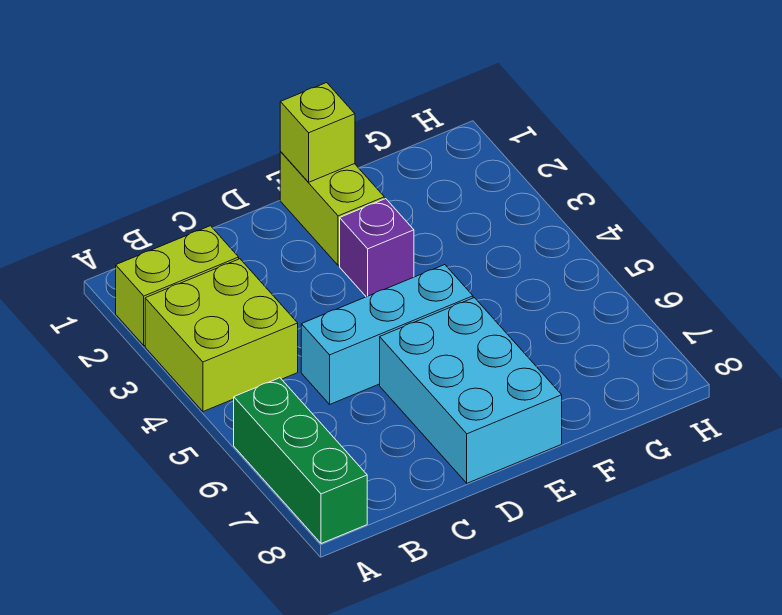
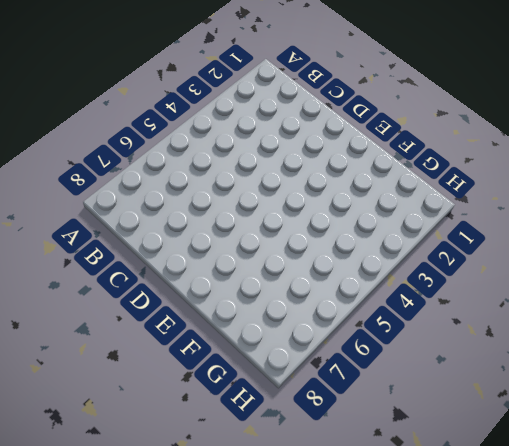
none -> lime 1x2 brick [116,226,239,346]
none -> lime 2x2 brick [145,259,298,412]

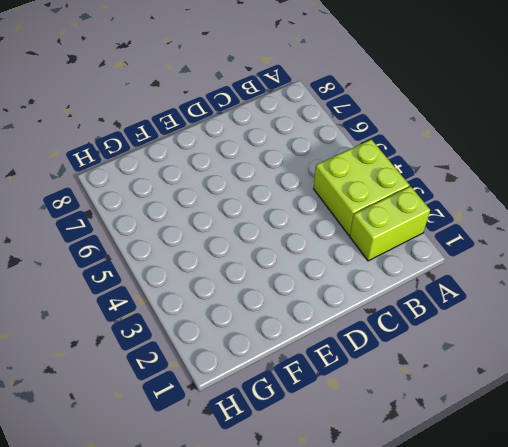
none -> green 1x3 brick [234,378,367,544]
none -> cyan 1x3 brick [301,265,473,404]

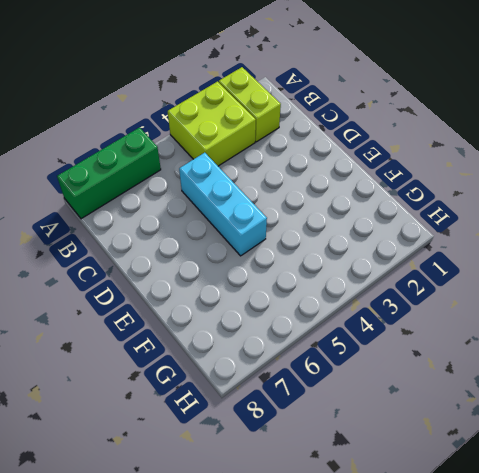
none -> cyan 2x3 brick [380,298,562,483]
none -> lime 1x2 brick [280,152,384,265]

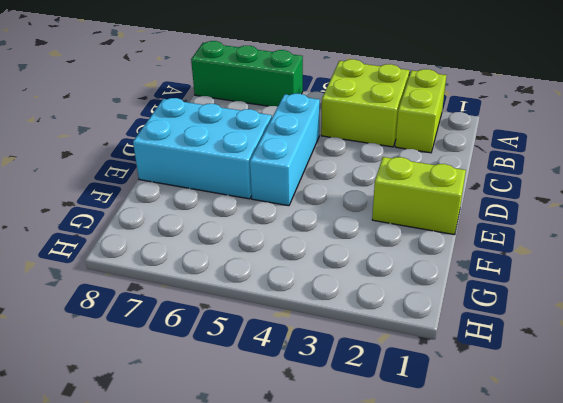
none -> purple 1x1 brick [340,199,414,297]
none -> lime 1x1 brick [280,83,355,182]

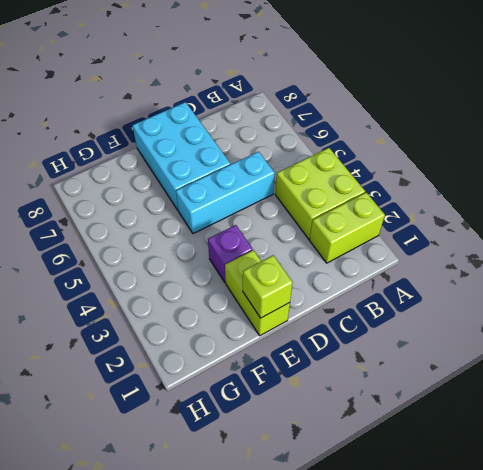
none -> green 1x3 brick [234,378,367,544]

